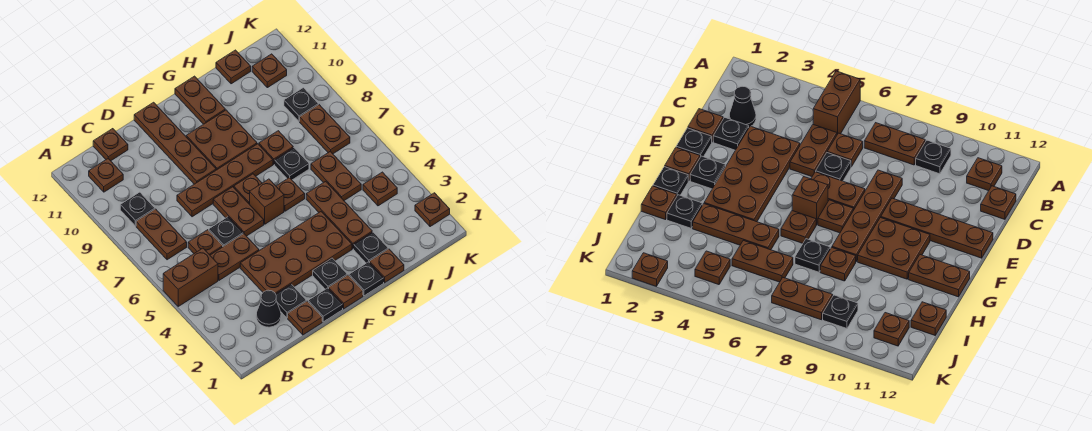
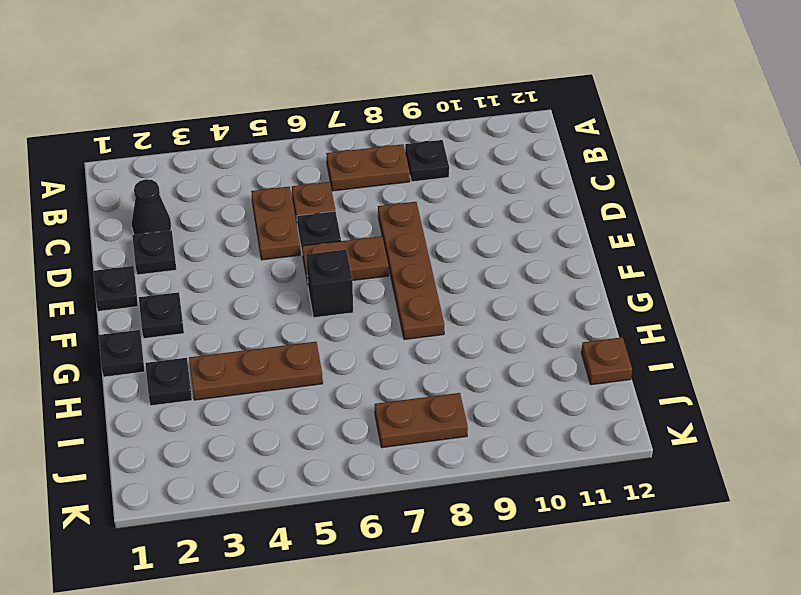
black 1x1 brick [306,250,353,318] -> brown 1x1 brick [250,179,284,224]
none -> brown 1x2 brick [163,248,218,306]
none -> brown 1x1 plate [89,159,123,192]
none -> brown 1x1 plate [93,129,128,161]
none -> brown 1x1 plate [288,301,322,335]

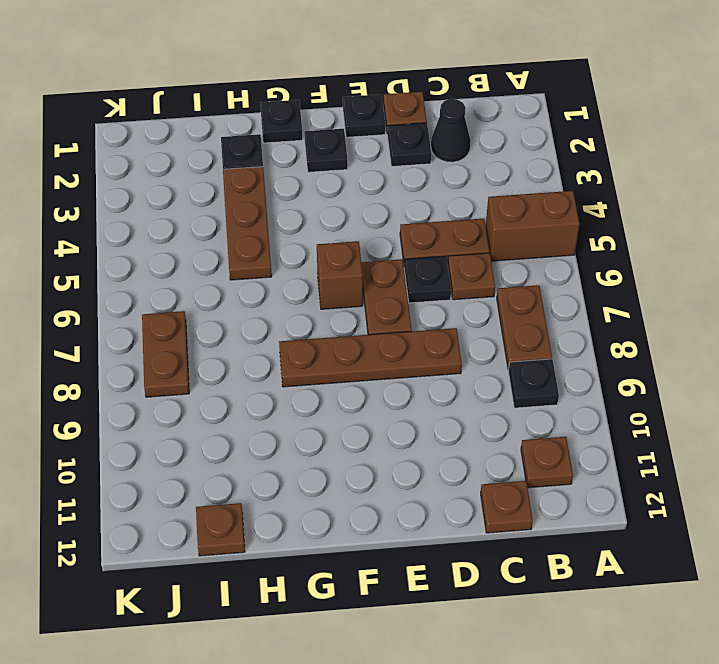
none -> brown 2x4 plate [240,212,352,294]
none -> brown 1x4 plate [134,102,216,184]
none -> brown 1x1 plate [329,275,363,309]
none -> brown 1x1 plate [234,174,262,204]

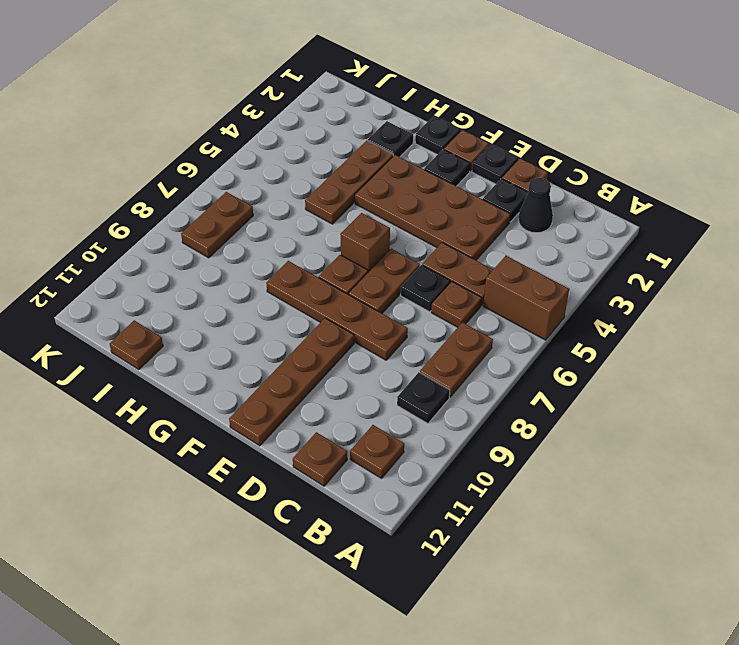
none -> brown 2x2 plate [186,110,257,170]
none -> brown 1x1 plate [276,177,305,211]
none -> brown 1x2 plate [175,76,225,124]
none -> brown 1x1 plate [370,249,404,283]

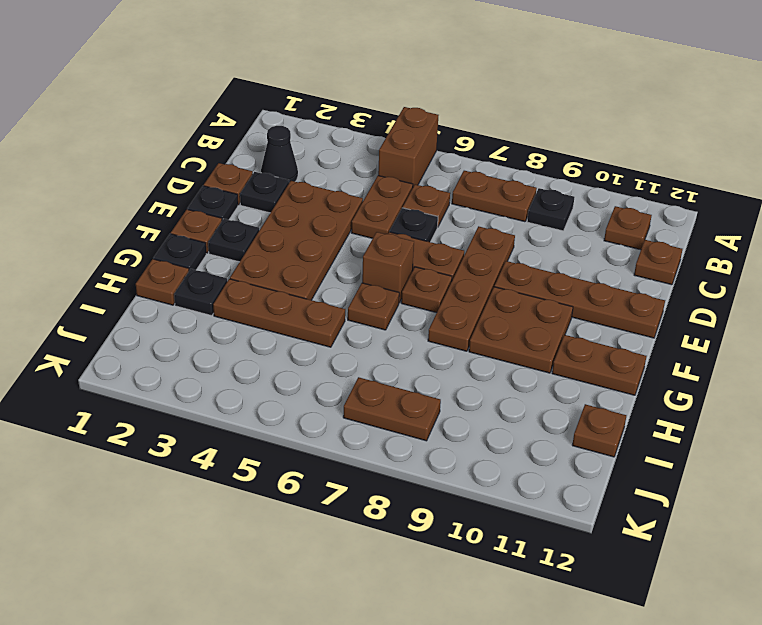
none -> black 1x1 plate [275,148,309,180]
none -> brown 1x1 plate [259,131,293,164]
none -> brown 1x2 plate [311,151,361,201]
none -> brown 1x1 plate [363,172,397,206]

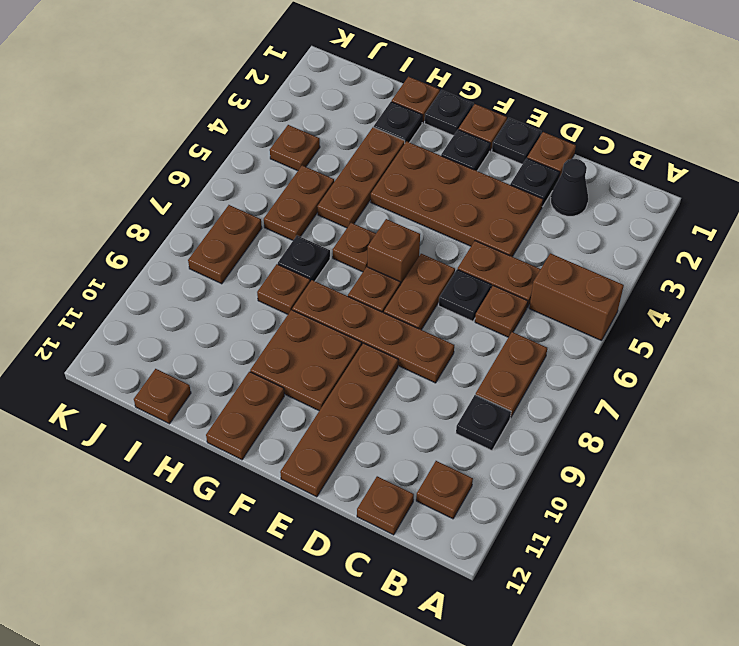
none -> black 1x1 plate [284,88,318,121]
none -> brown 1x1 plate [252,54,287,88]
none -> brown 1x1 plate [415,193,450,227]

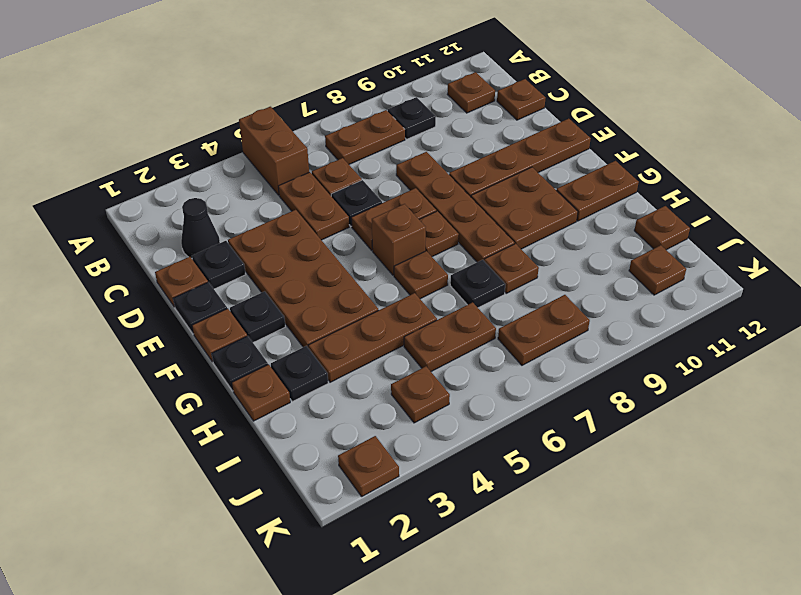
none -> black 1x1 plate [284,88,318,121]

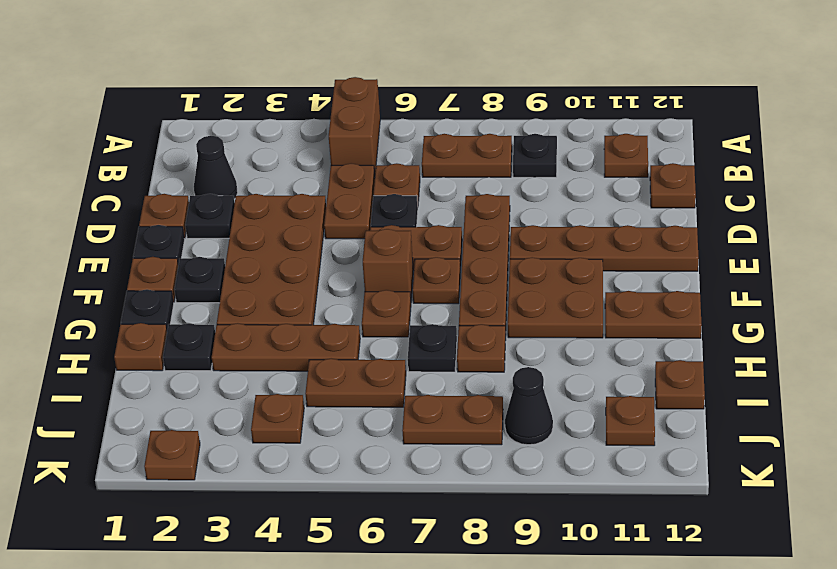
black 1x1 cone [505,367,553,445] -> black 1x1 plate [284,88,318,121]

